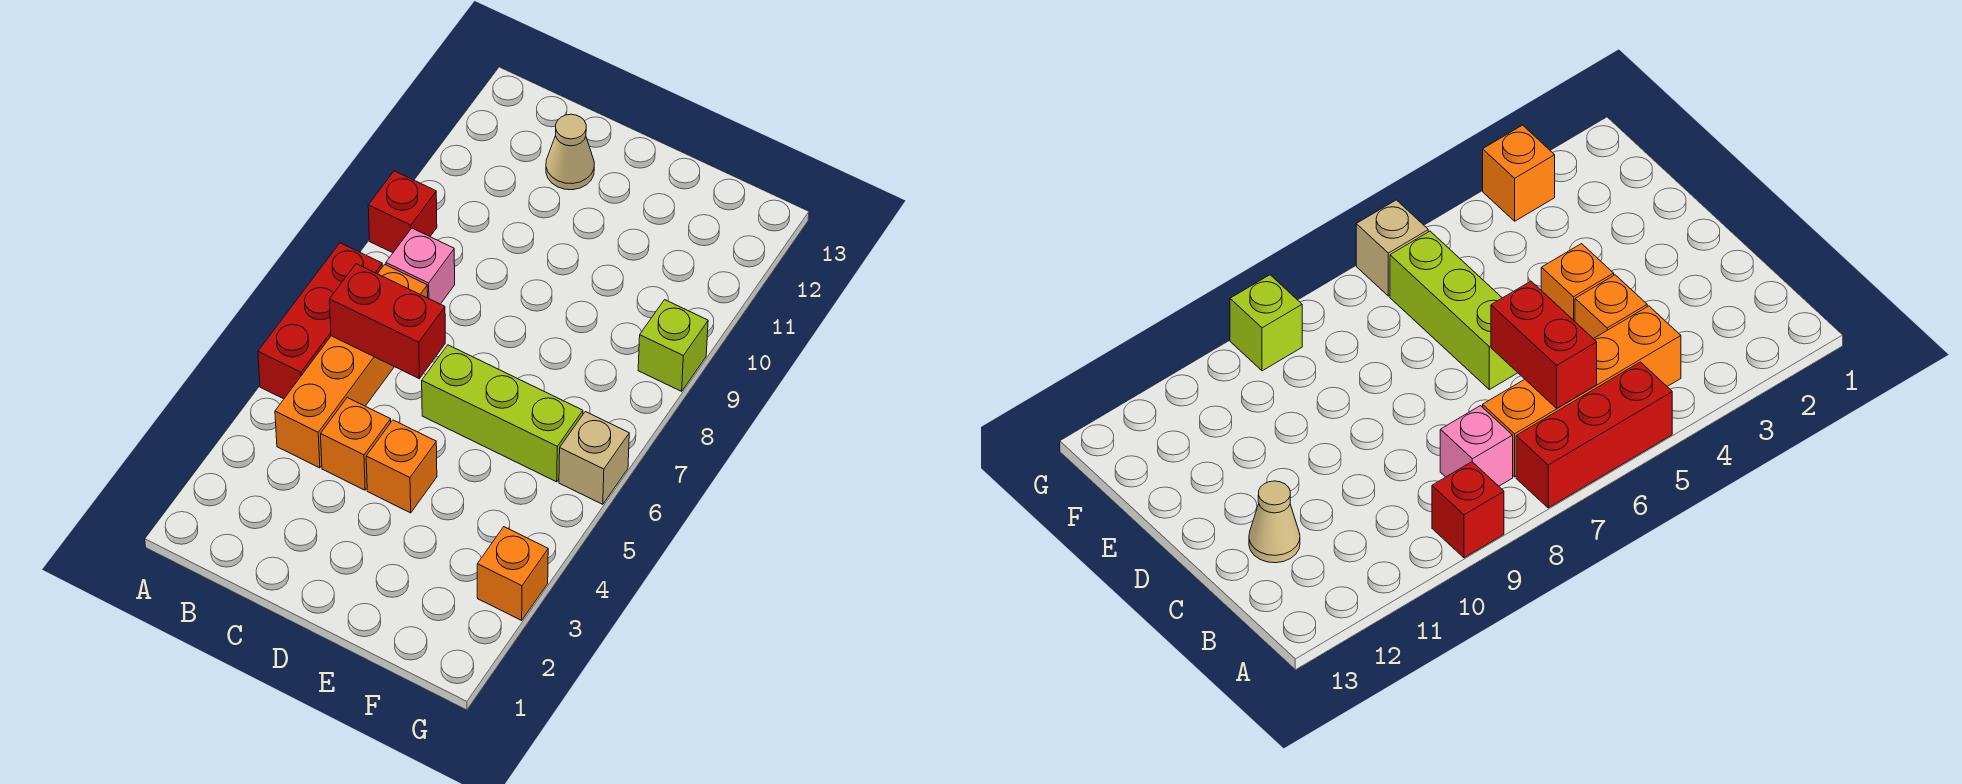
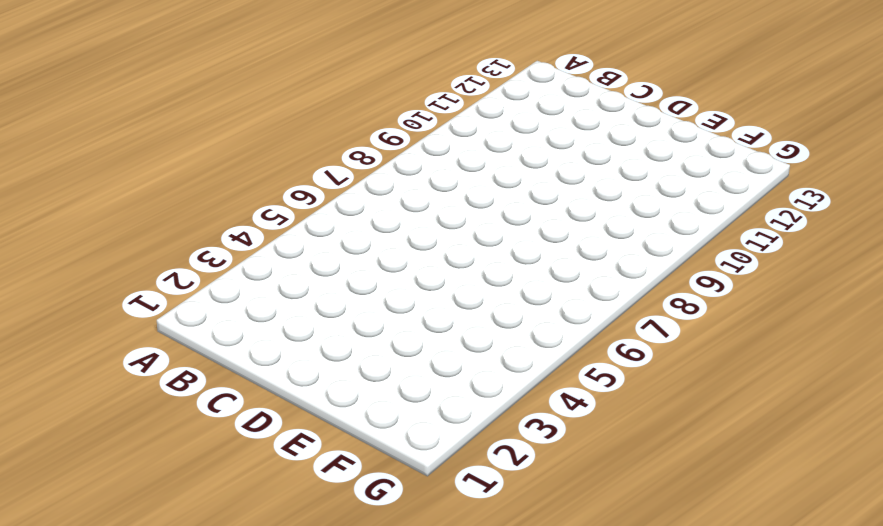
none -> red 1x3 brick [258,243,383,399]
none -> red 1x1 brick [368,171,437,253]
none -> orange 1x4 brick [275,264,428,468]

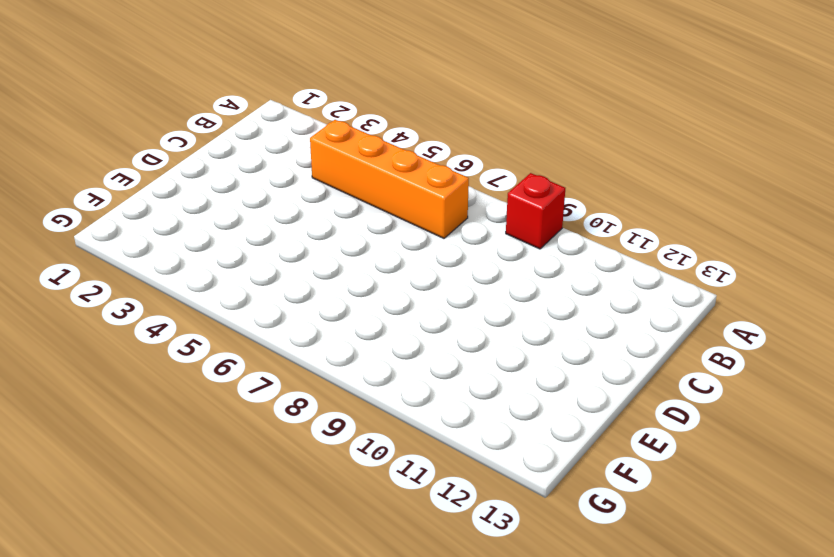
none -> red 1x3 brick [258,243,383,399]
none -> pink 1x1 brick [386,228,455,304]
none -> orange 1x1 brick [321,398,391,490]

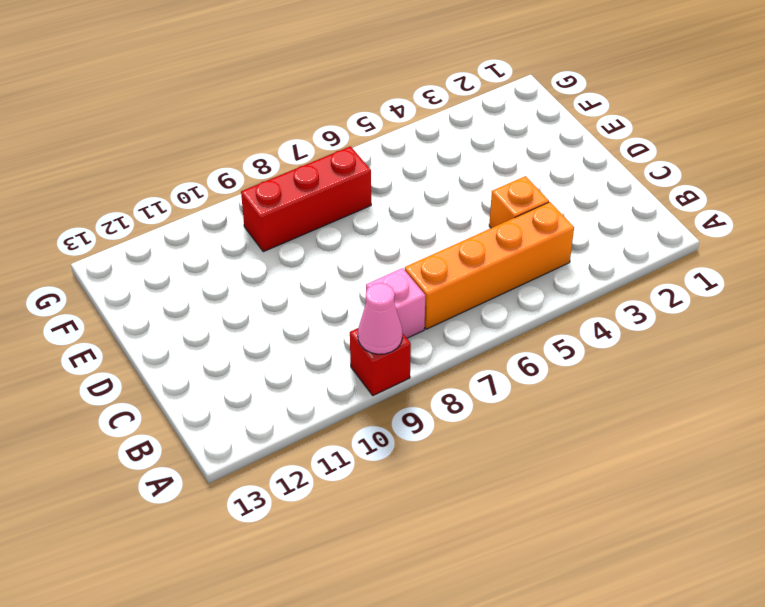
pink 1x1 cone [358,283,402,354] -> none
red 1x3 brick [241,146,371,252] -> red 1x3 brick moved to [258,243,383,399]
none -> tan 1x1 cone [546,114,594,190]
none -> orange 1x1 brick [366,420,437,513]
none -> lime 1x3 brick [422,345,583,482]

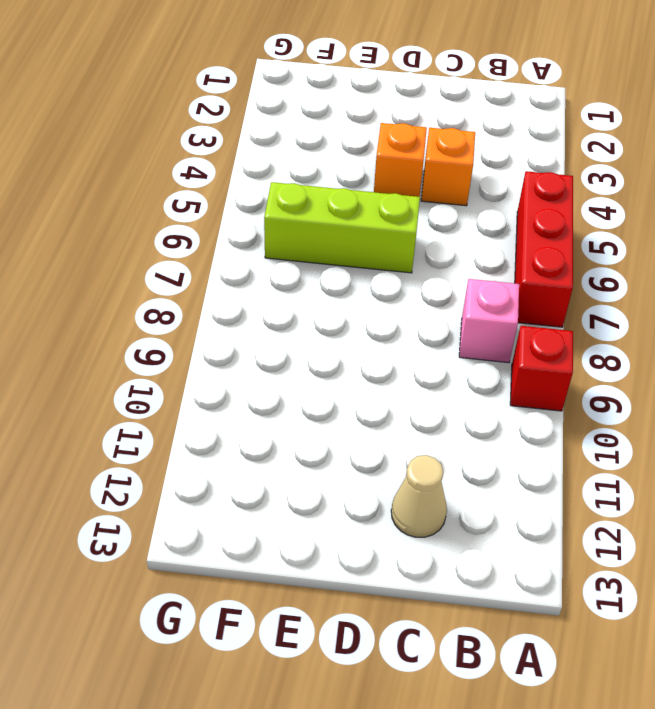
none -> orange 1x4 brick [275,264,428,468]
none -> orange 1x1 brick [477,527,548,620]
none -> tan 1x1 brick [559,412,629,504]

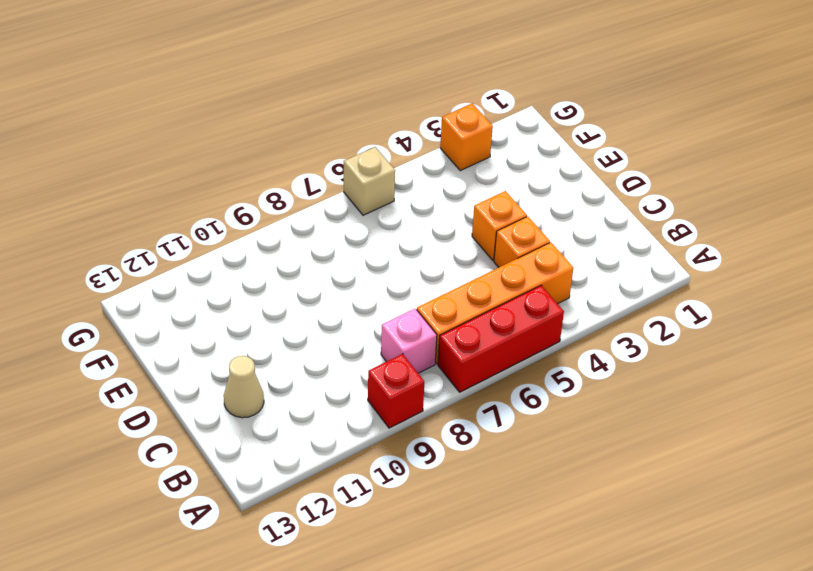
none -> lime 1x3 brick [422,345,583,482]
none -> lime 1x1 brick [638,300,708,391]
none -> red 1x2 brick [329,264,445,379]

